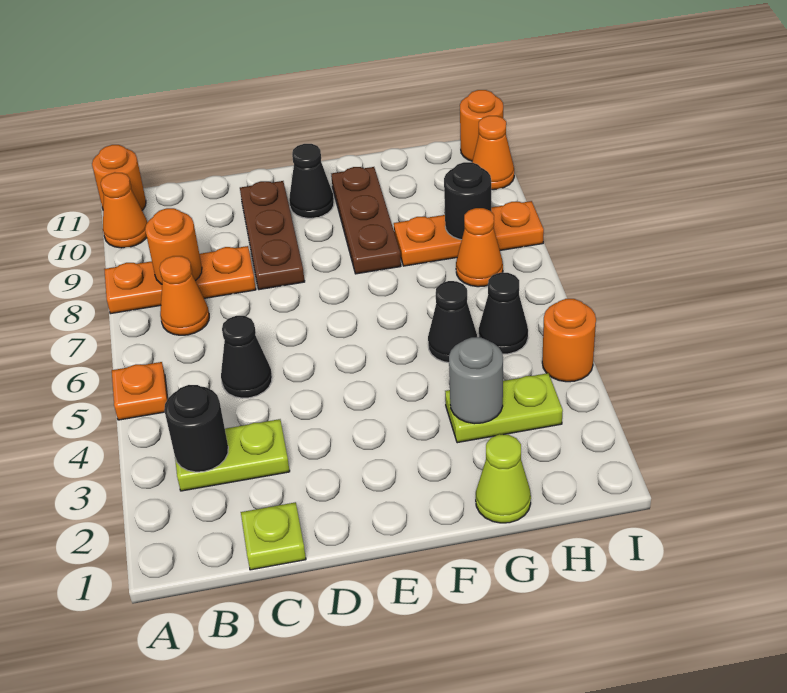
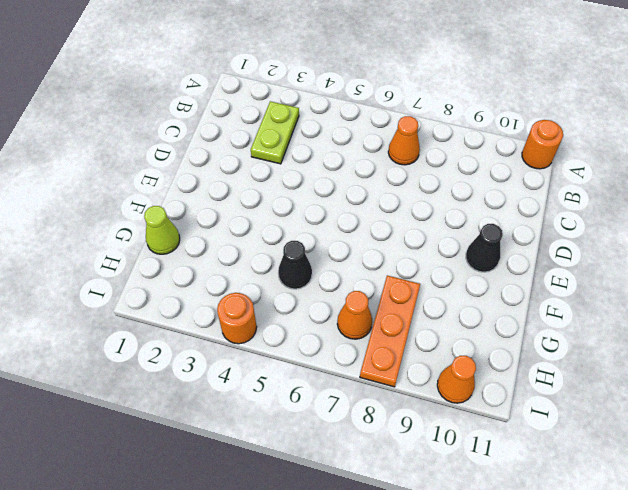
none -> orange 1x1 plate [112,362,168,420]
none -> orange 1x3 plate [104,246,256,314]
none -> orange 1x1 cone [101,172,148,248]

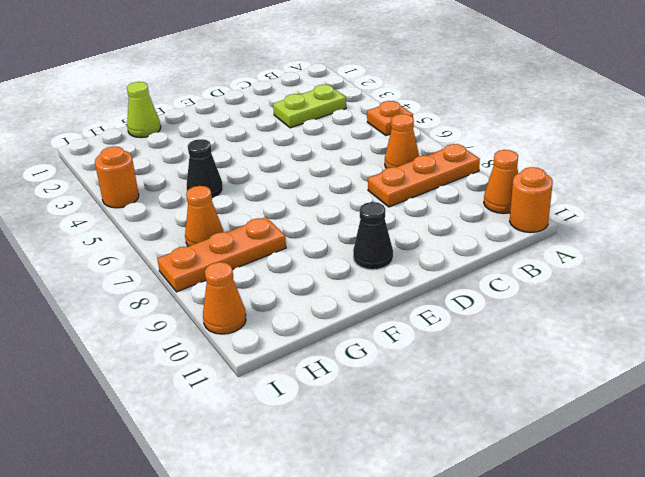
none -> lime 1x1 plate [241,502,306,570]
none -> black 1x1 cone [221,316,272,398]
none -> brown 1x3 plate [240,181,305,290]

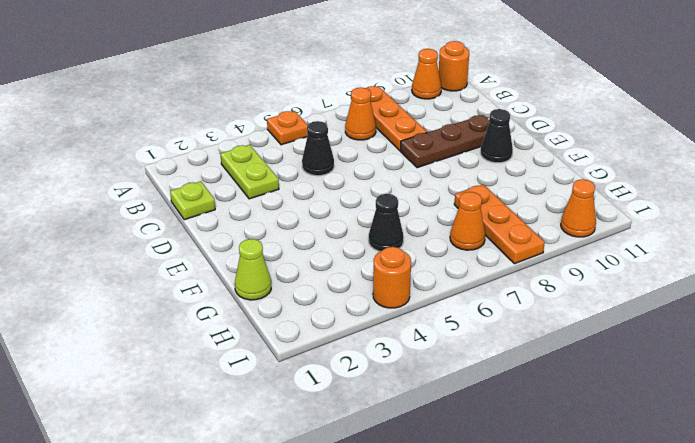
none -> brown 1x3 plate [331,167,401,274]
none -> lime 1x2 plate [445,373,563,443]
none -> black 1x1 cone [479,273,528,354]

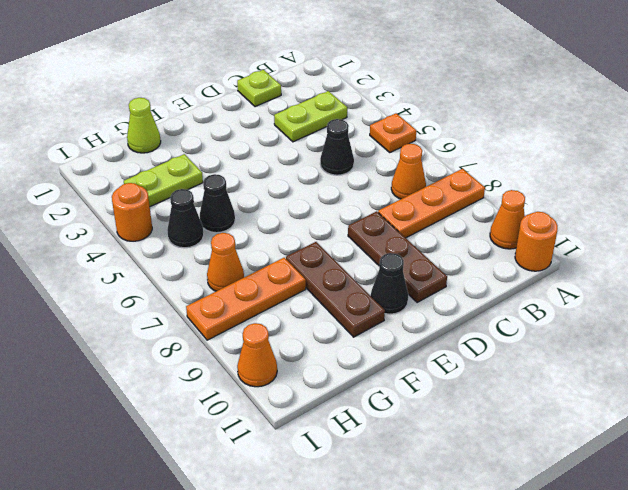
none -> orange 1x1 round brick [460,90,503,161]
none -> black 1x1 round brick [164,385,228,472]
none -> orange 1x1 round brick [145,208,202,284]

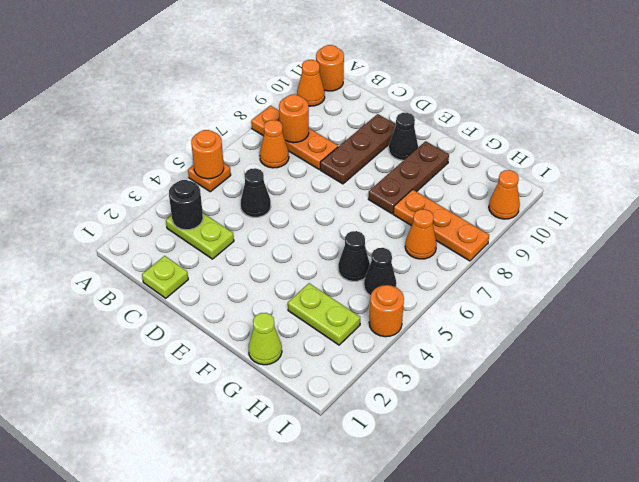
orange 1x1 round brick [191,130,224,179] -> orange 1x1 round brick moved to [460,90,503,161]
none -> grey 1x1 round brick [449,337,503,424]
none -> black 1x1 round brick [444,162,491,240]

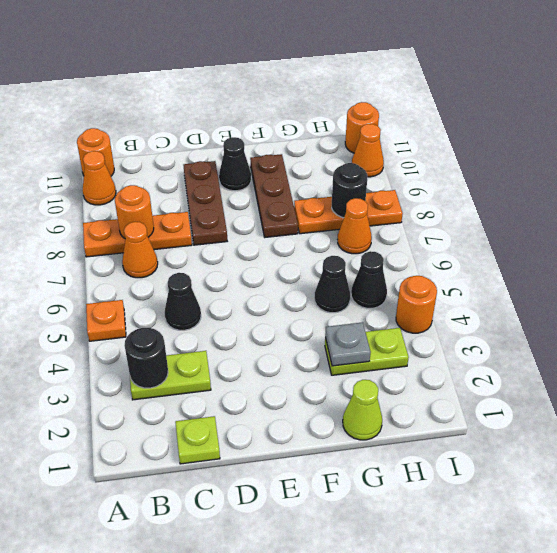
grey 1x1 plate [325,322,371,366] -> grey 1x1 round brick [449,337,503,424]

